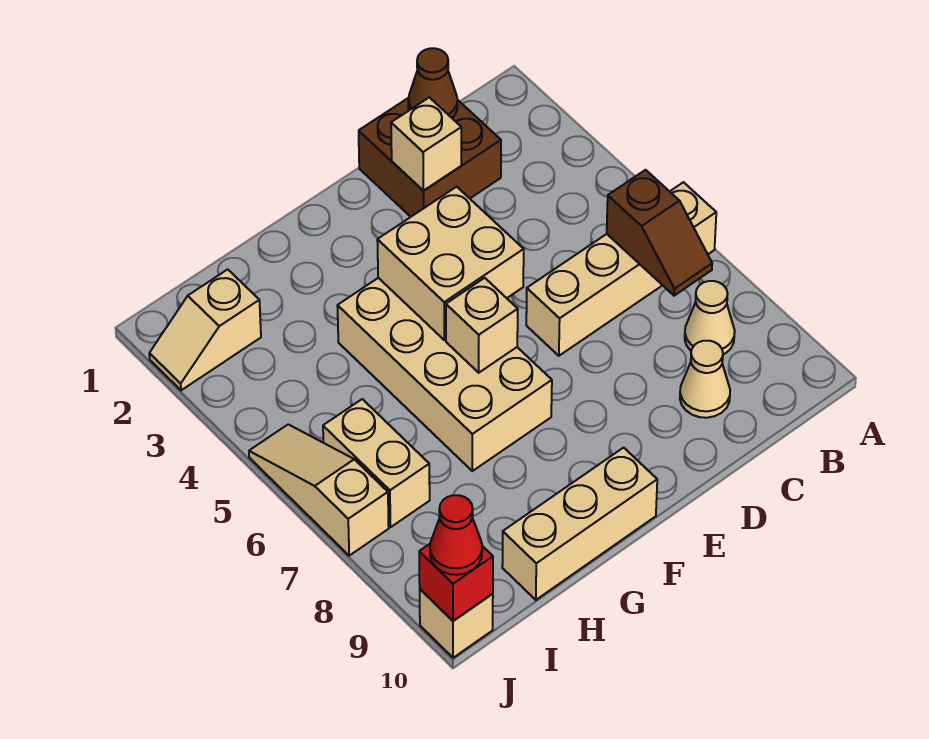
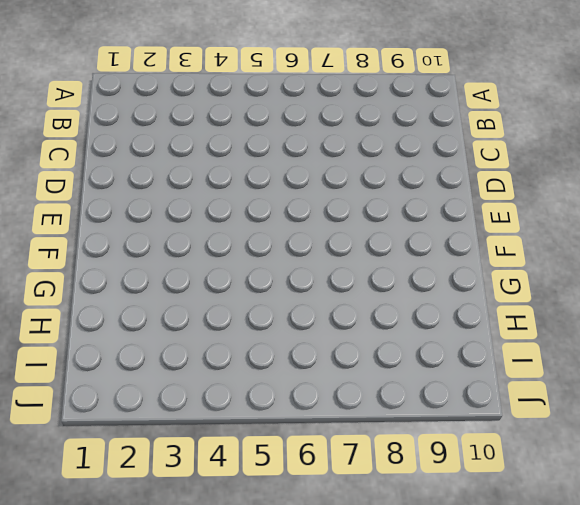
none -> tan 1x4 brick [526,182,716,356]
none -> tan 1x1 cone [685,281,735,354]
none -> brown 2x2 brick [359,98,501,217]

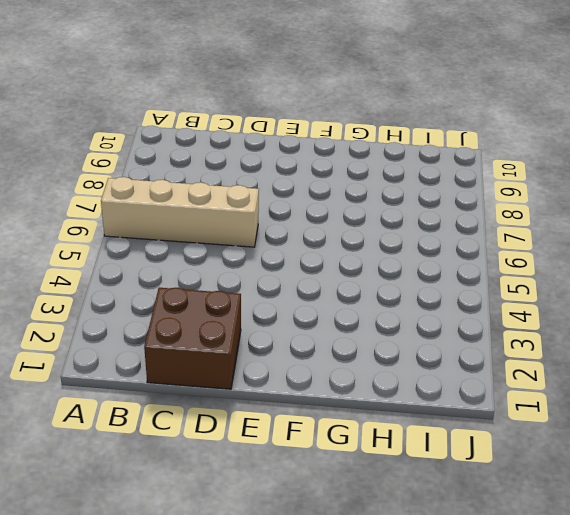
none -> tan 1x1 cone [685,281,735,354]
none -> tan 1x1 cone [680,341,730,418]
none -> tan 2x4 brick [337,278,552,471]

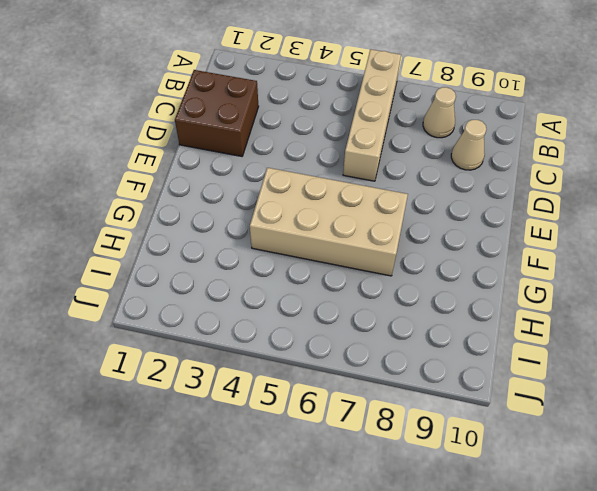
none -> tan 1x3 brick [502,448,657,600]
none -> tan 1x2 slope [149,269,261,390]
none -> tan 1x2 brick [323,399,430,527]

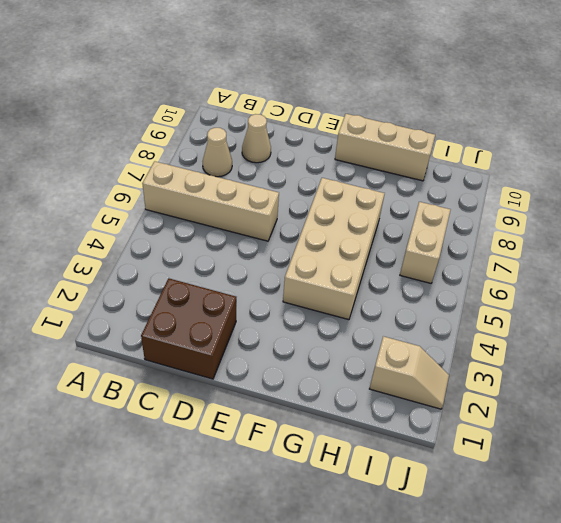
none -> tan 1x3 slope [249,424,389,555]
none -> tan 1x1 brick [420,589,493,658]
none -> brown 1x2 slope [607,170,712,296]

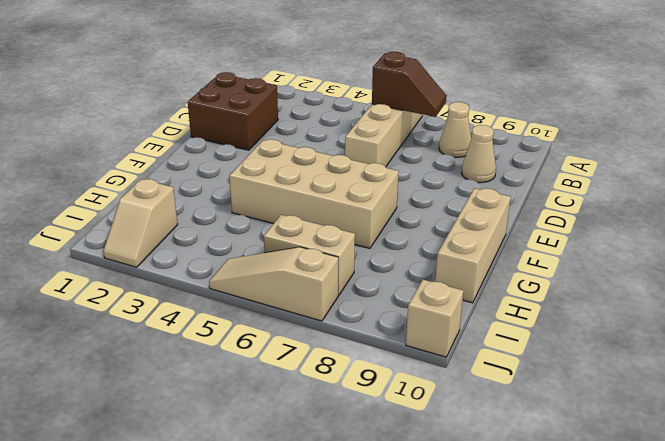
none -> brown 1x1 cone [408,48,457,118]
none -> tan 1x1 brick [391,97,461,191]
none -> tan 2x2 brick [377,187,524,340]

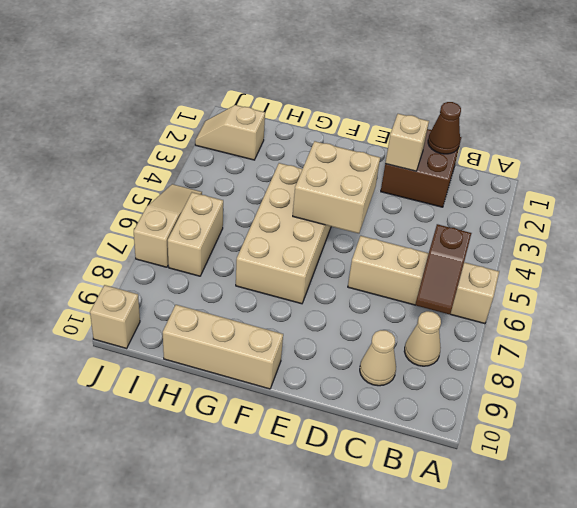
none -> tan 1x1 brick [446,278,518,373]
none -> red 1x1 brick [419,544,493,621]
none -> red 1x1 cone [430,495,482,575]

